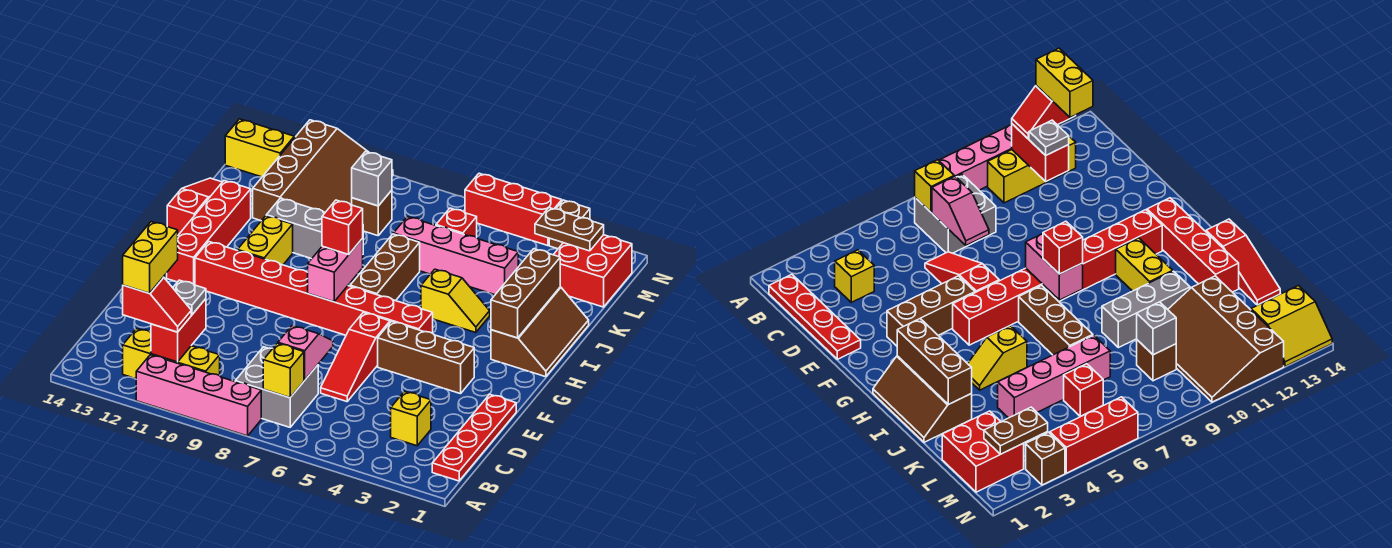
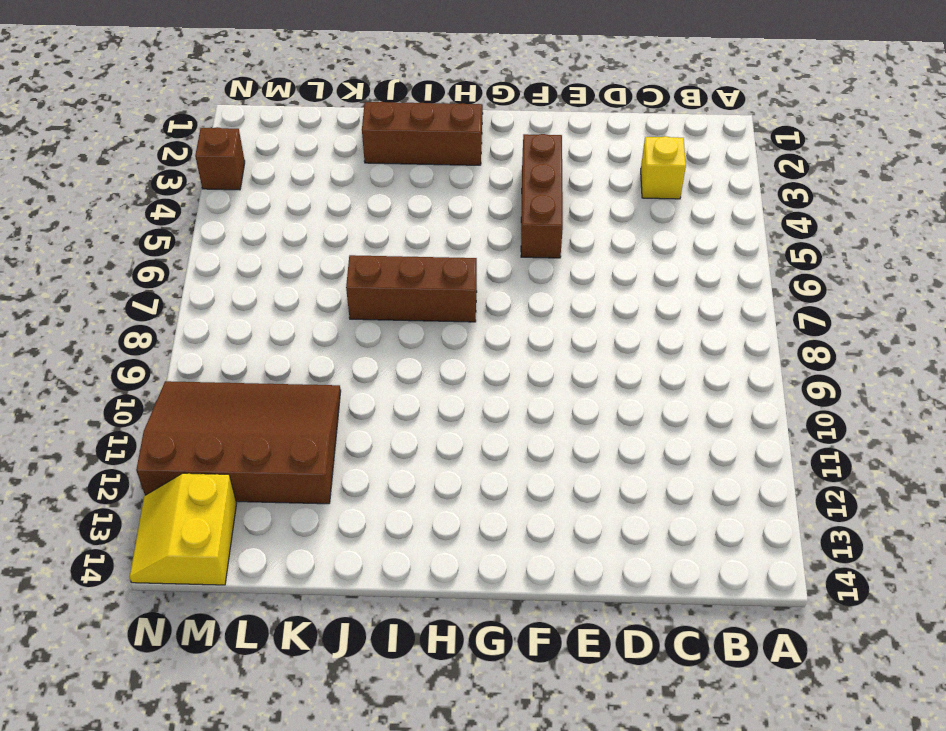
none -> pink 1x4 brick [136,355,261,436]
none -> red 1x4 plate [432,394,516,481]
none -> grey 2x2 brick [235,347,318,427]
none -> yellow 1x3 brick [123,329,220,379]

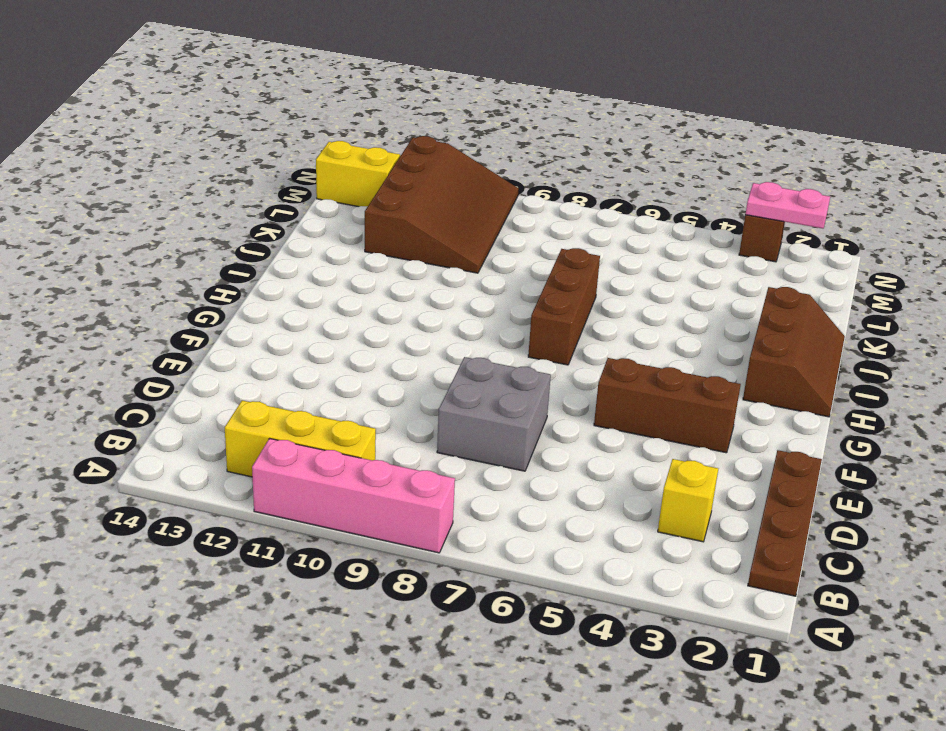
brown 1x4 plate [748,450,822,596] -> red 1x4 plate [432,394,516,481]
grey 2x2 brick [437,357,551,471] -> grey 2x2 brick moved to [235,347,318,427]
pink 1x2 plate [745,182,830,228] -> none
none -> red 1x3 slope [321,312,390,402]
none -> red 1x8 brick [195,242,433,335]
none -> red 1x4 brick [167,181,251,285]
none -> yellow 1x2 brick [238,216,293,265]

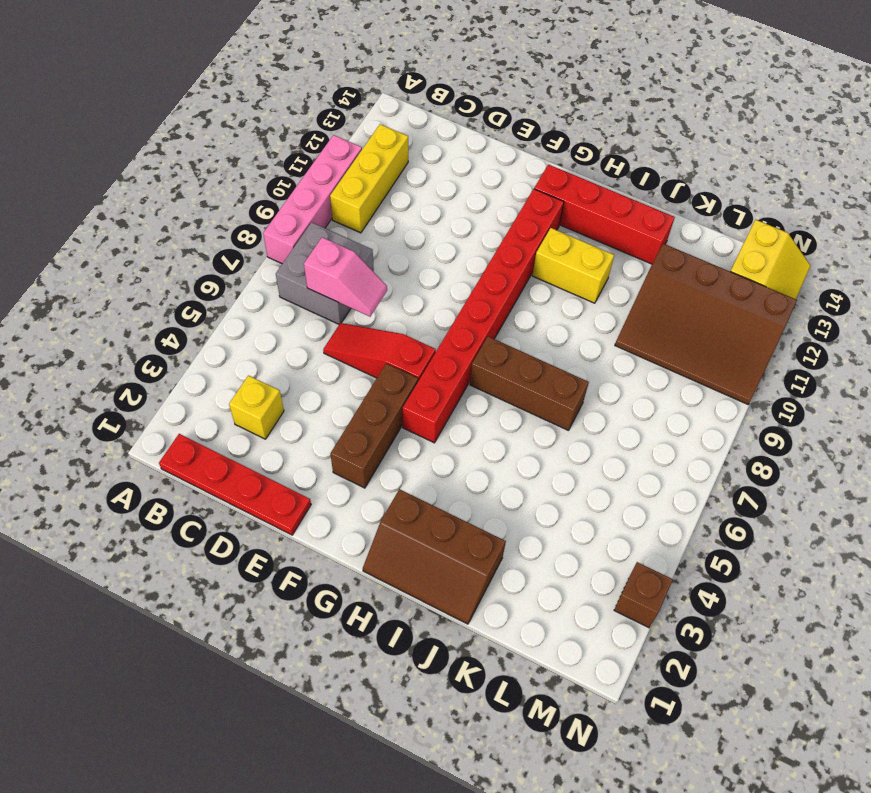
none -> yellow 1x2 slope [421,269,490,333]
none -> red 1x3 slope [167,178,222,235]
none -> grey 1x3 brick [266,198,363,259]
none -> pink 1x4 brick [393,217,518,295]

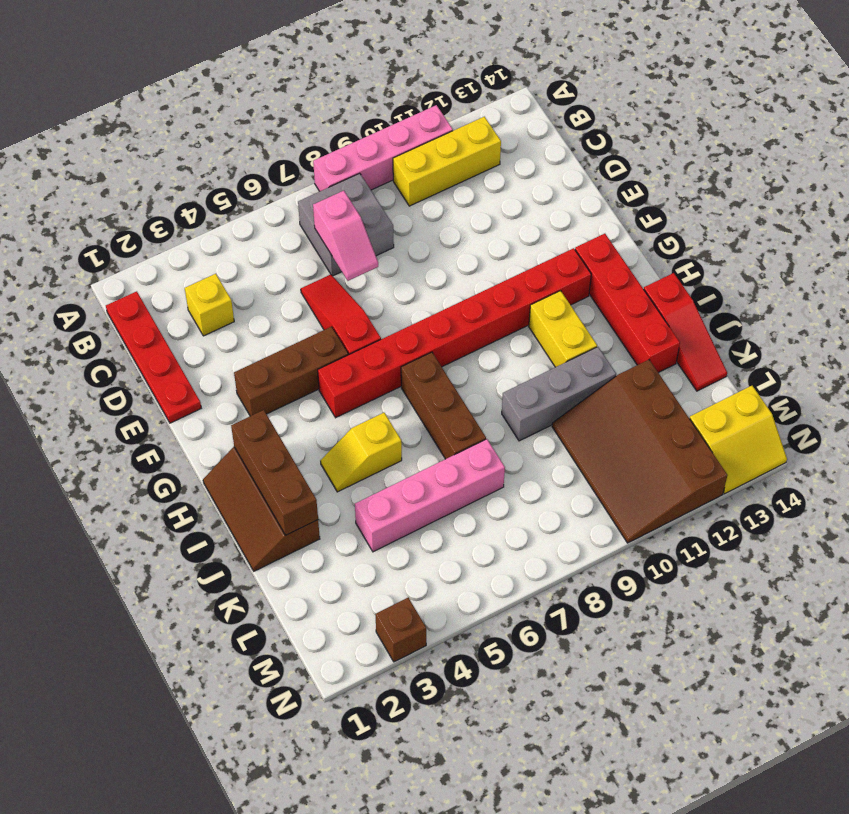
none -> red 2x2 brick [553,235,632,307]
none -> red 1x1 brick [436,208,477,237]
none -> brown 1x1 brick [352,190,392,236]
none -> red 1x3 brick [465,173,562,246]

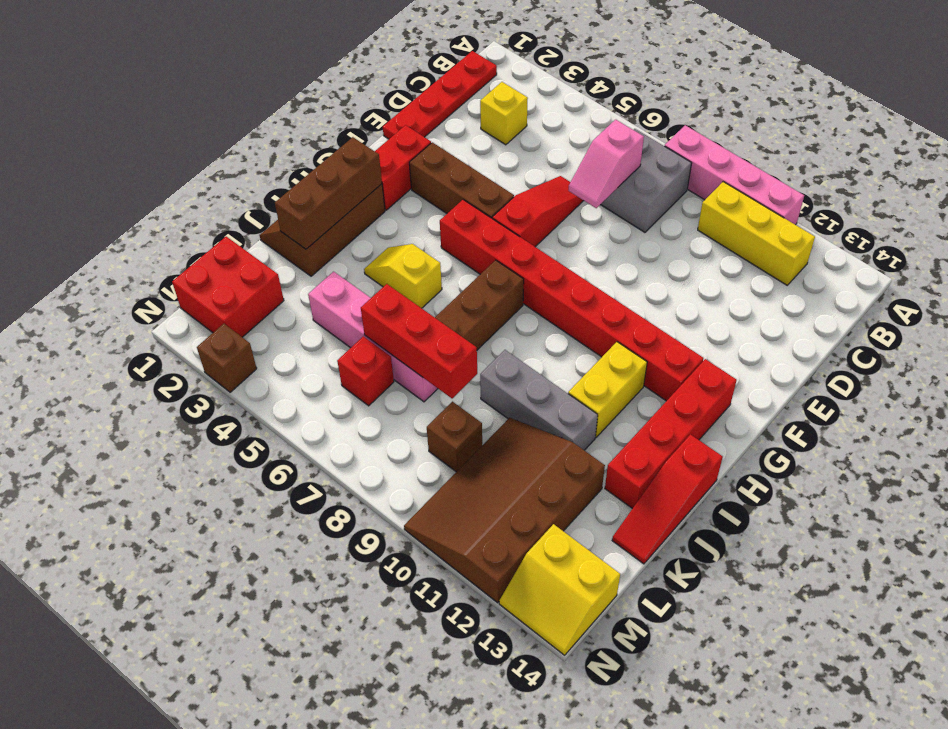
red 1x2 brick [375,125,431,210] -> red 1x2 brick moved to [151,299,206,362]
red 1x3 brick [361,284,477,398] -> red 1x3 brick moved to [465,173,562,246]
none -> yellow 1x1 brick [263,343,304,398]
none -> pink 1x2 brick [308,239,363,302]
none -> grey 1x1 brick [352,152,392,206]
none -> brown 1x2 plate [535,208,604,251]

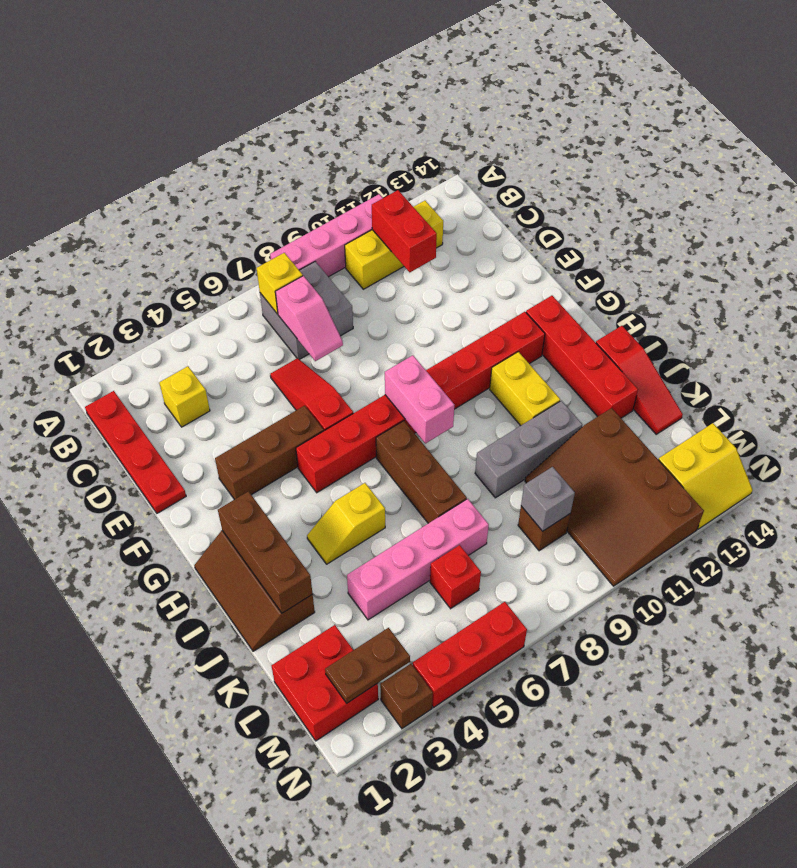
none -> red 1x2 slope [123,277,191,332]
none -> grey 1x1 plate [173,280,206,315]
none -> red 1x1 brick [322,200,363,254]
none -> yellow 1x2 brick [123,222,178,293]

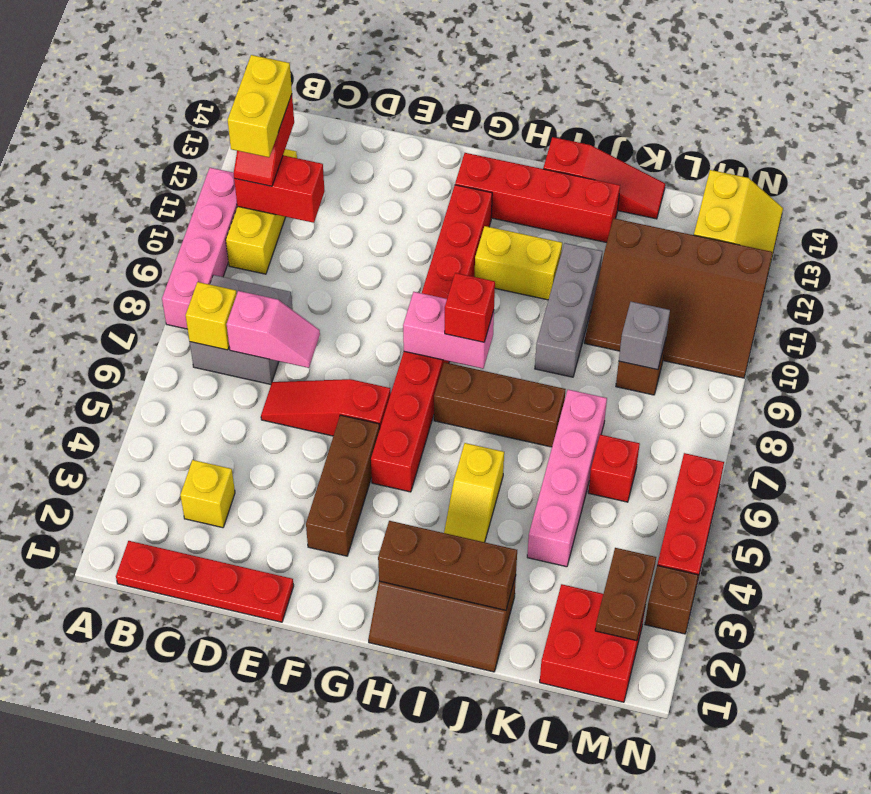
yellow 1x2 brick [228,55,292,157] -> yellow 1x2 brick turned to [123,222,178,293]
none -> grey 1x1 plate [173,280,206,315]

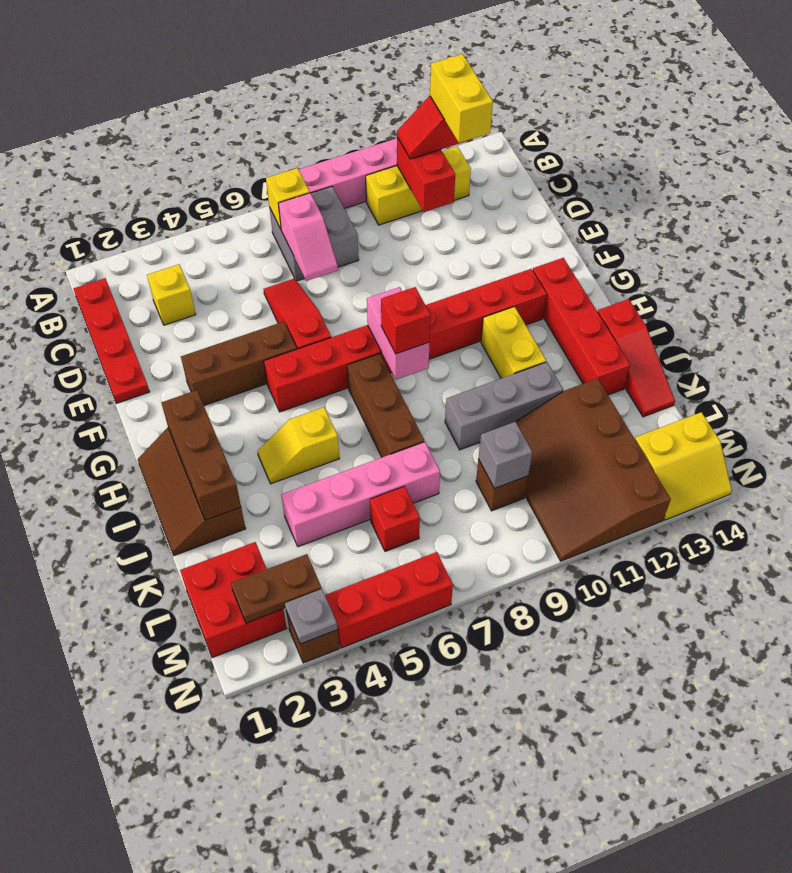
grey 1x1 plate [285,589,338,644] -> grey 1x1 plate moved to [173,280,206,315]

